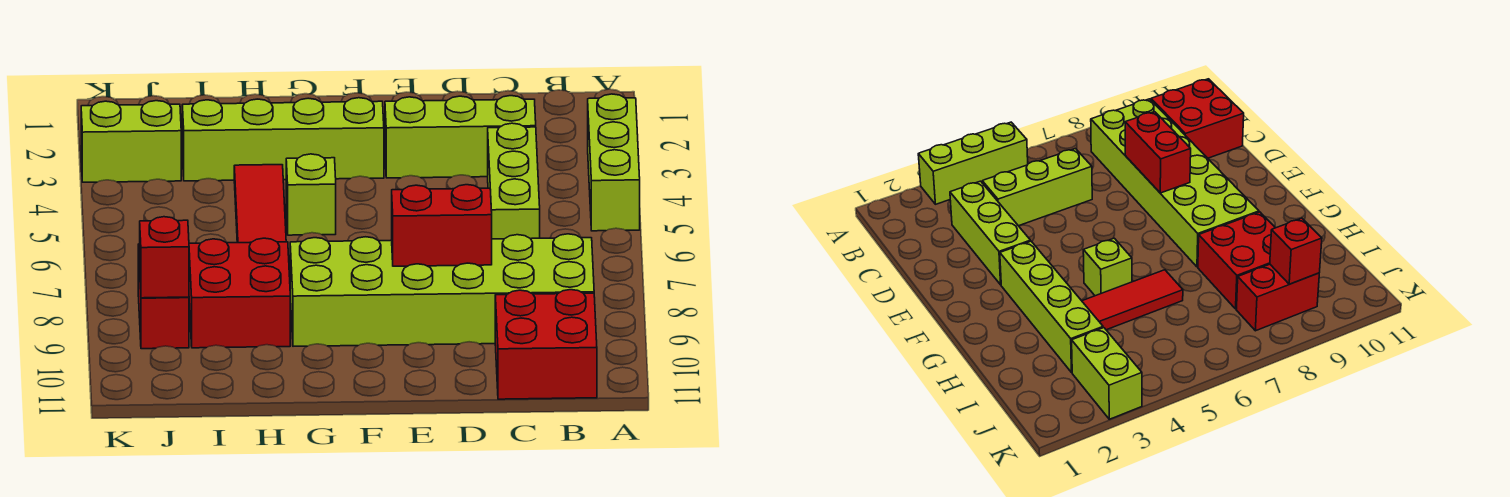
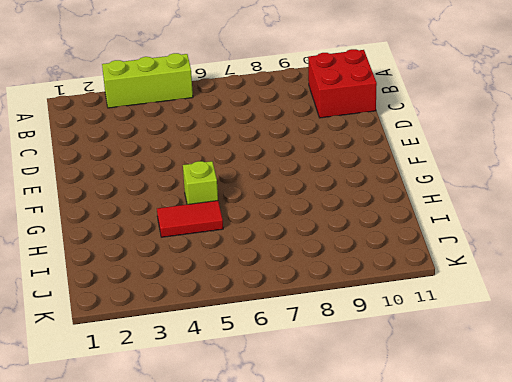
red 1x2 tile [157,201,223,237] -> red 1x3 tile [234,165,286,243]
none -> lime 2x6 brick [290,234,594,346]
none -> lime 1x3 brick [385,96,536,178]
none -> lime 1x3 brick [488,123,540,239]

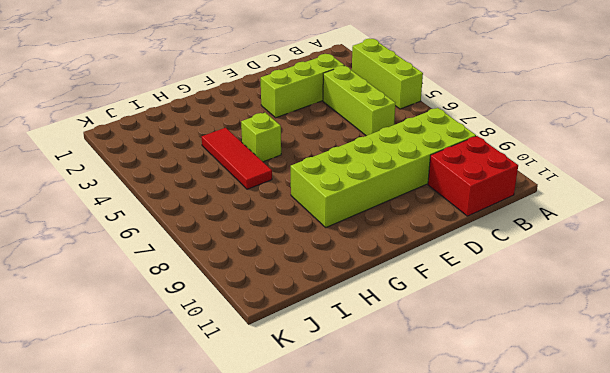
none -> lime 1x4 brick [182,98,384,181]
none -> red 2x2 brick [189,238,290,348]
none -> lime 1x2 brick [81,101,181,182]

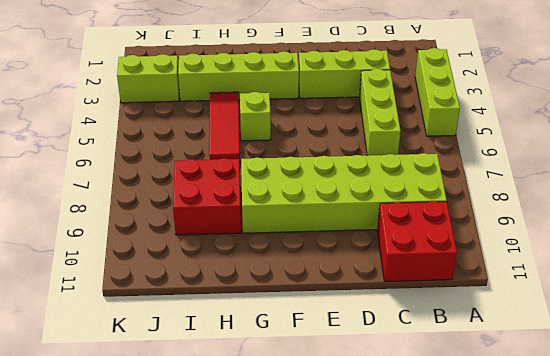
none -> red 1x2 brick [138,244,189,349]
none -> red 1x2 brick [392,185,492,266]
none -> red 1x1 brick [140,217,189,298]

